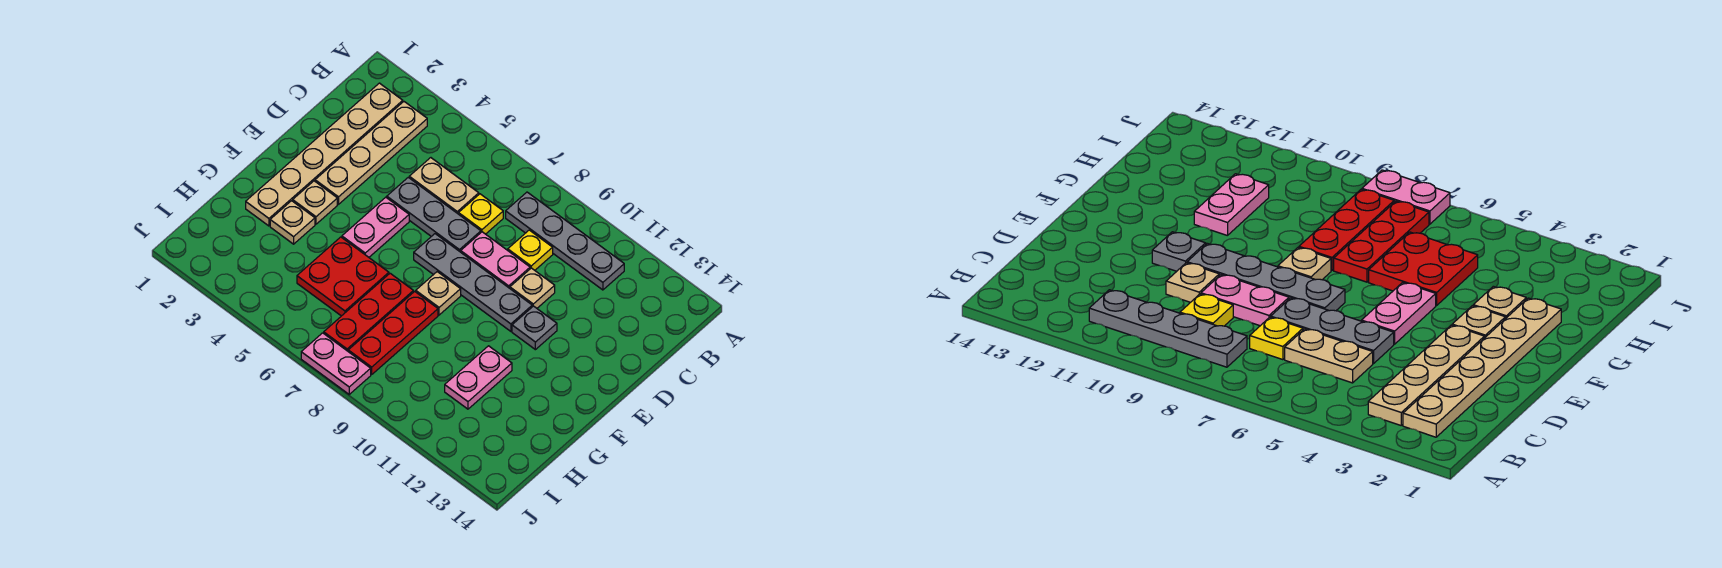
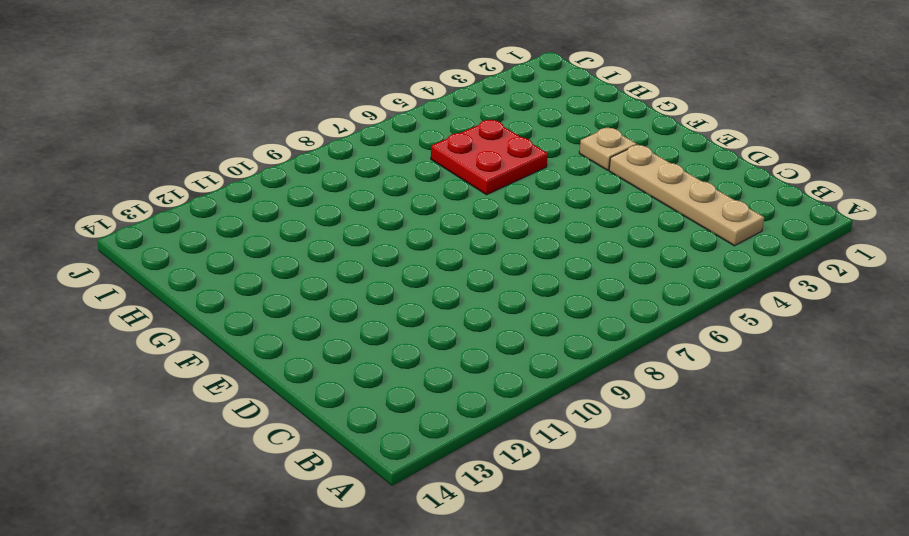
none -> tan 1x6 plate [246,83,403,226]
none -> grey 1x4 plate [506,192,624,290]
none -> tan 1x2 plate [409,158,479,214]

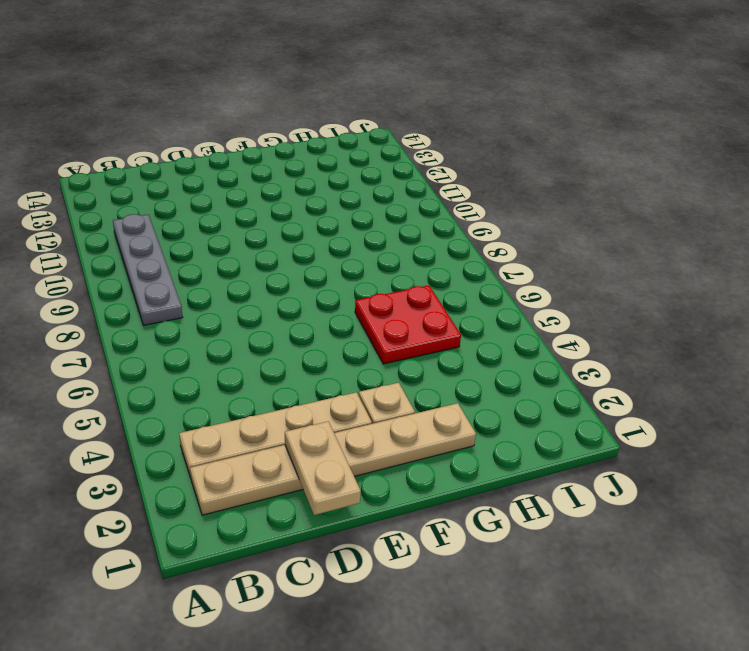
tan 1x2 plate [285,421,361,515] -> tan 1x2 plate moved to [409,158,479,214]
none -> yellow 1x1 plate [459,194,503,234]
none -> yellow 1x1 plate [508,230,553,270]
none -> grey 1x3 plate [387,177,481,252]

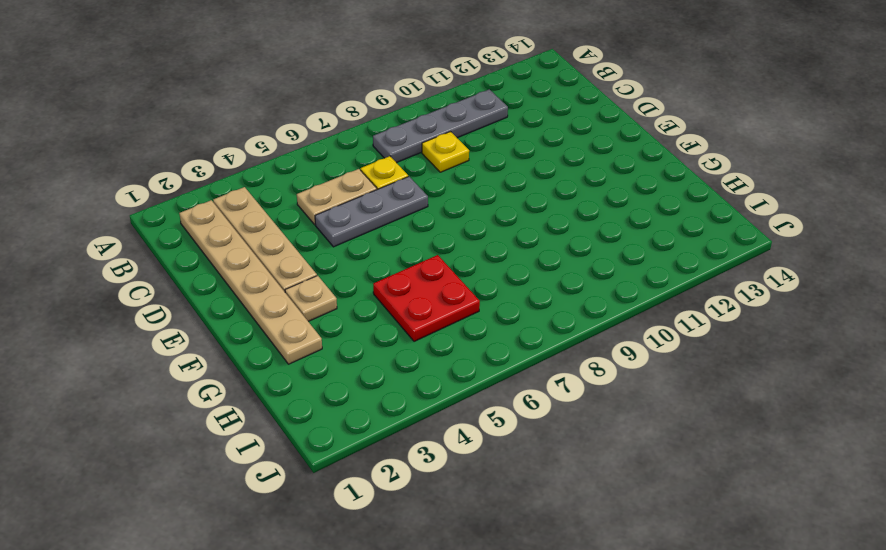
none -> pink 1x2 plate [461,232,530,288]
none -> tan 1x1 plate [510,268,555,308]
none -> pink 1x2 plate [342,197,409,257]

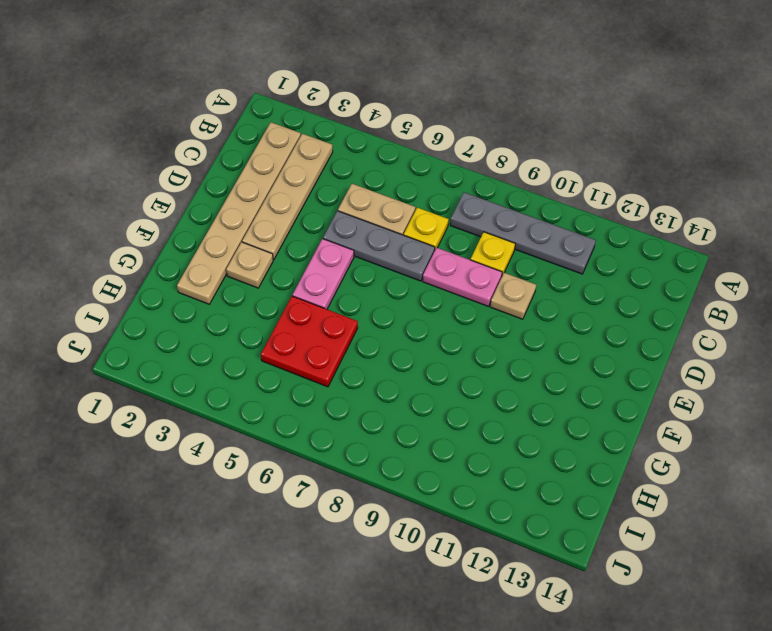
none -> grey 1x4 plate [414,234,532,331]
none -> grey 1x1 plate [512,306,557,350]
none -> tan 1x1 plate [416,272,461,315]

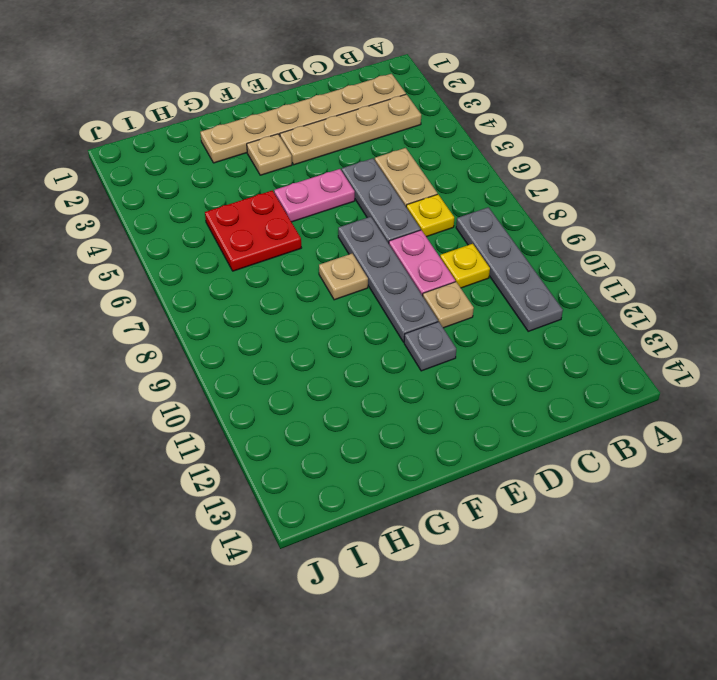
none -> tan 1x1 plate [270,201,315,244]
none -> red 1x3 plate [324,273,413,351]
none -> red 1x3 plate [348,291,438,374]

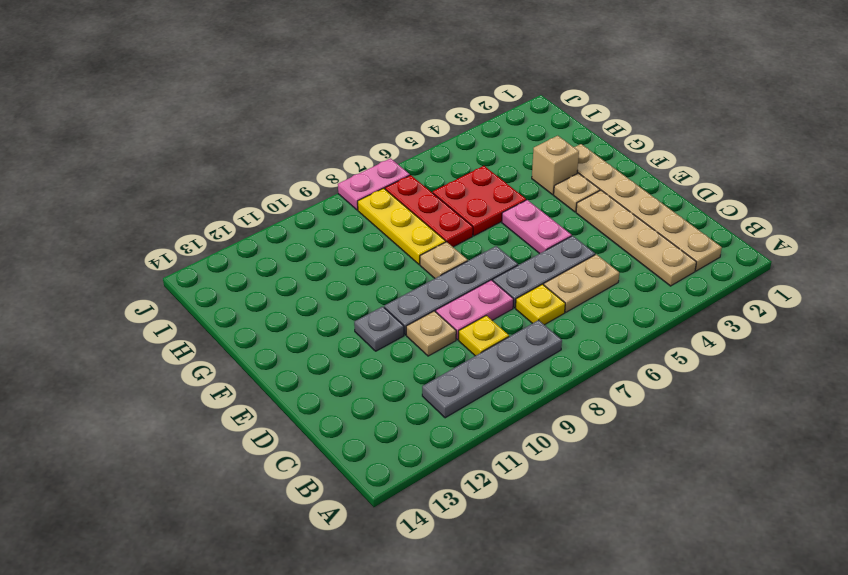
tan 1x1 brick [532,136,579,195] -> tan 1x1 plate [270,201,315,244]
yellow 1x3 plate [358,188,446,265] -> red 1x3 plate [348,291,438,374]
none -> pink 1x2 plate [445,346,512,409]

